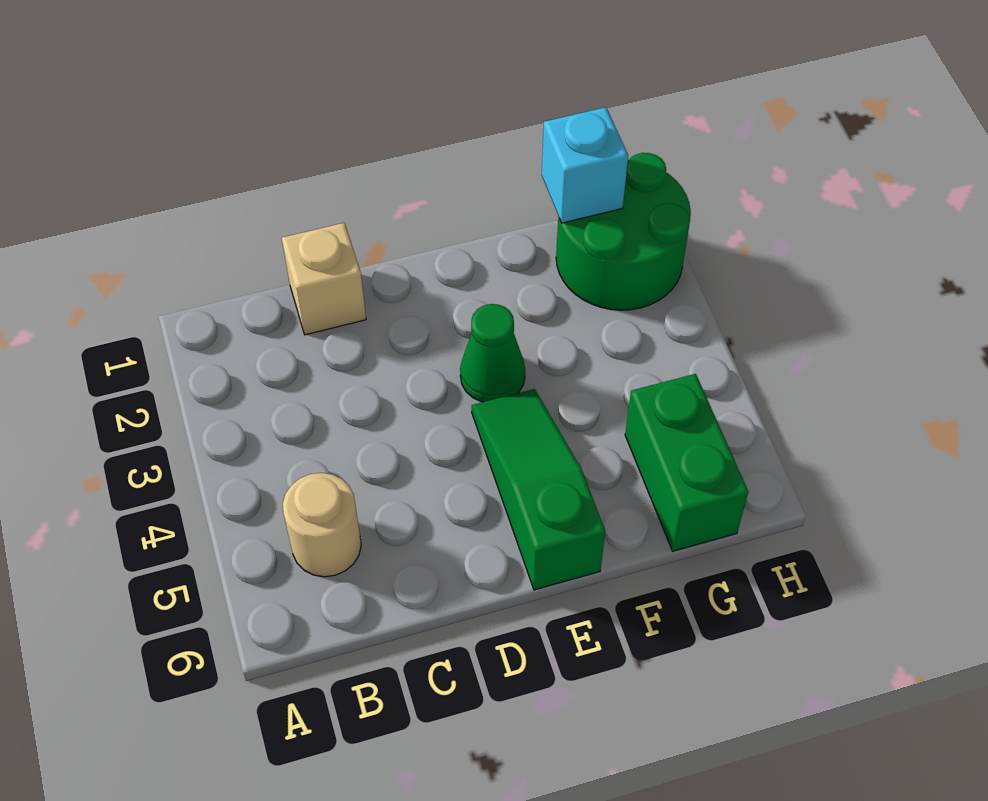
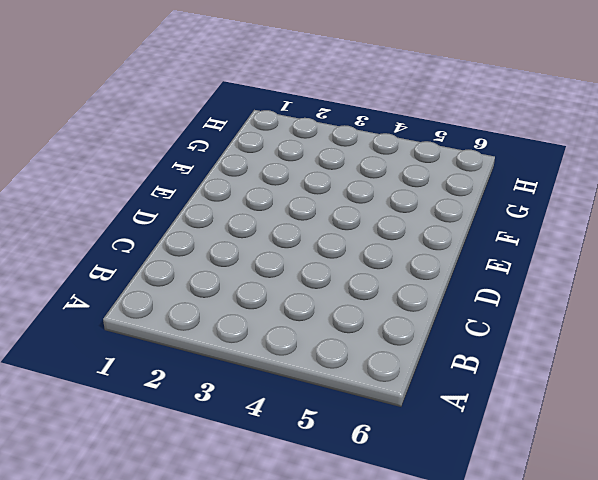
none -> tan 1x1 round brick [283,473,361,577]
none -> tan 1x1 brick [282,223,366,335]

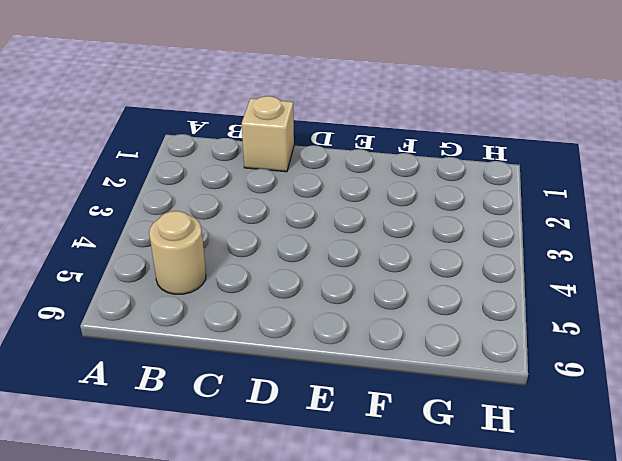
none -> green 1x1 cone [460,304,525,402]
none -> green 1x3 slope [472,389,605,590]

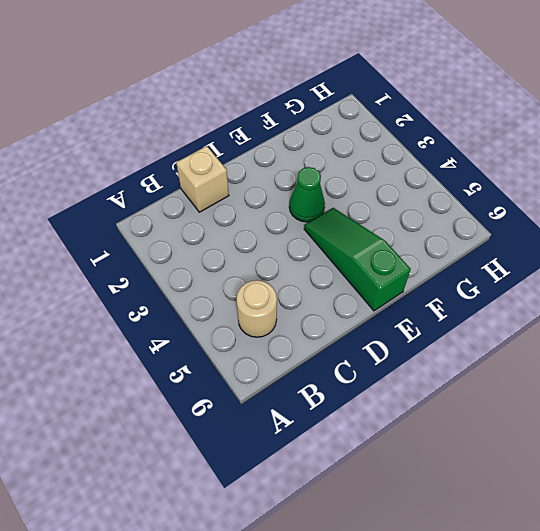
none -> green 2x2 round brick [556,153,691,310]
none -> green 1x2 brick [625,374,748,551]

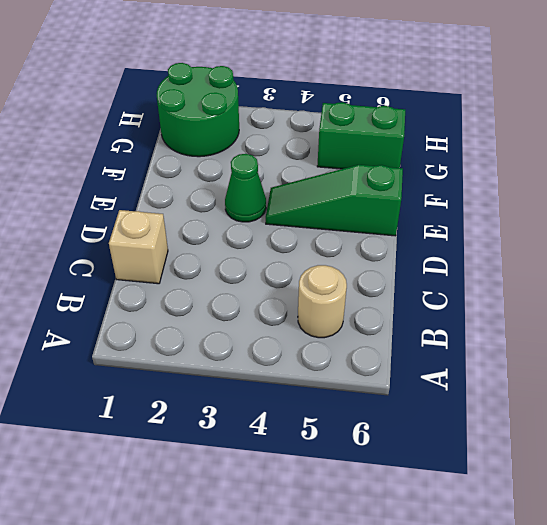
none -> cyan 1x1 brick [542,107,628,223]

